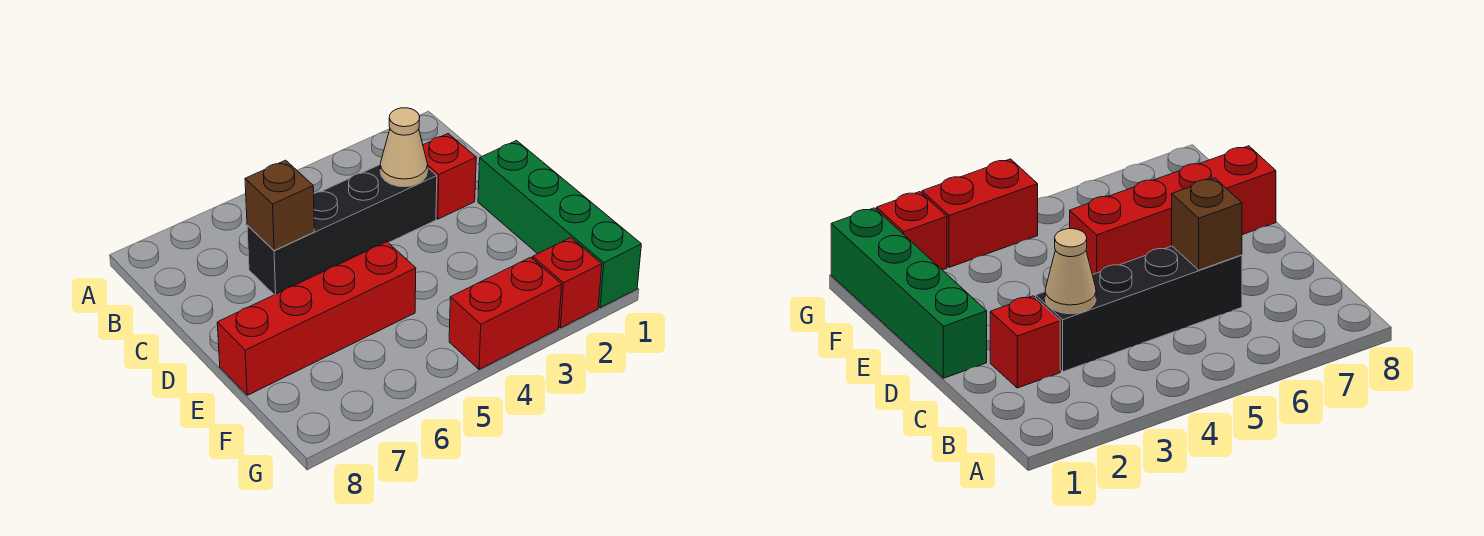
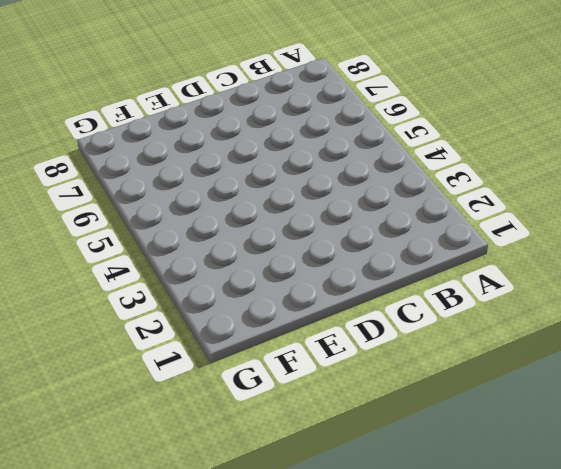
none -> red 1x1 brick [423,134,476,219]
none -> black 1x4 brick [247,165,437,295]

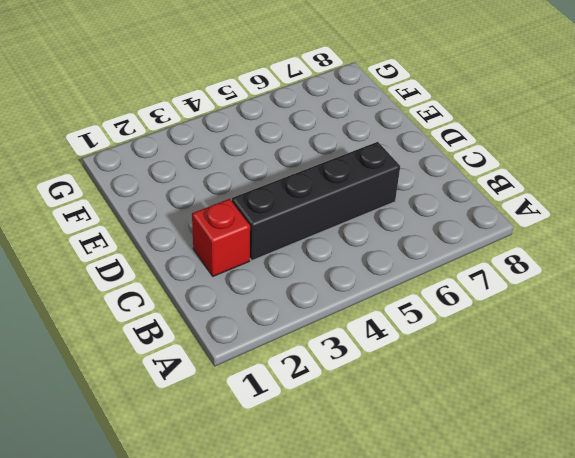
none -> green 1x4 brick [478,141,641,308]
none -> red 1x4 brick [217,242,416,395]

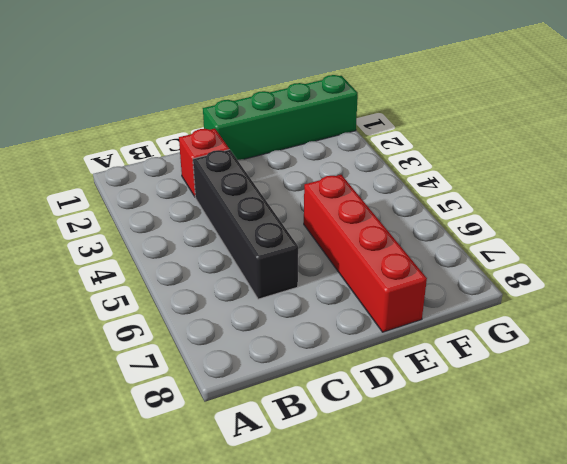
none -> red 1x1 brick [533,238,602,328]
none -> red 1x2 brick [449,257,562,369]

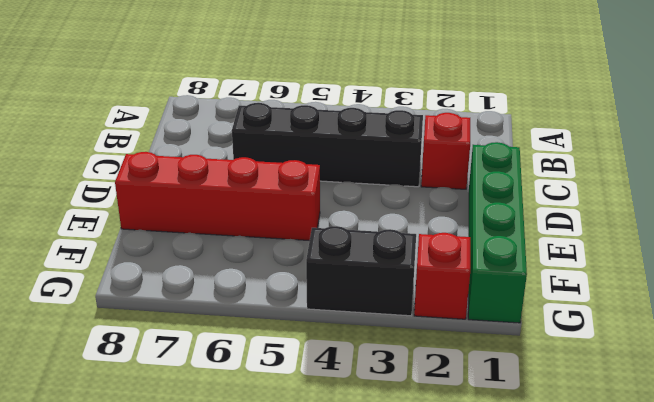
black 1x2 brick [306,226,416,316] -> red 1x2 brick [449,257,562,369]
none -> tan 1x1 cone [380,108,428,187]
none -> brown 1x1 brick [245,160,314,251]

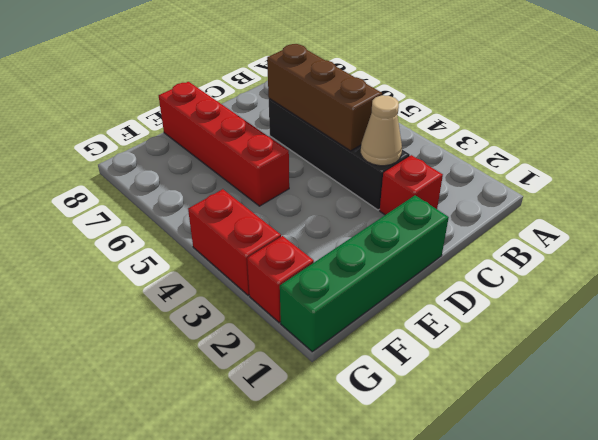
brown 1x3 brick [267,44,382,151] -> brown 1x1 brick [245,160,314,251]

